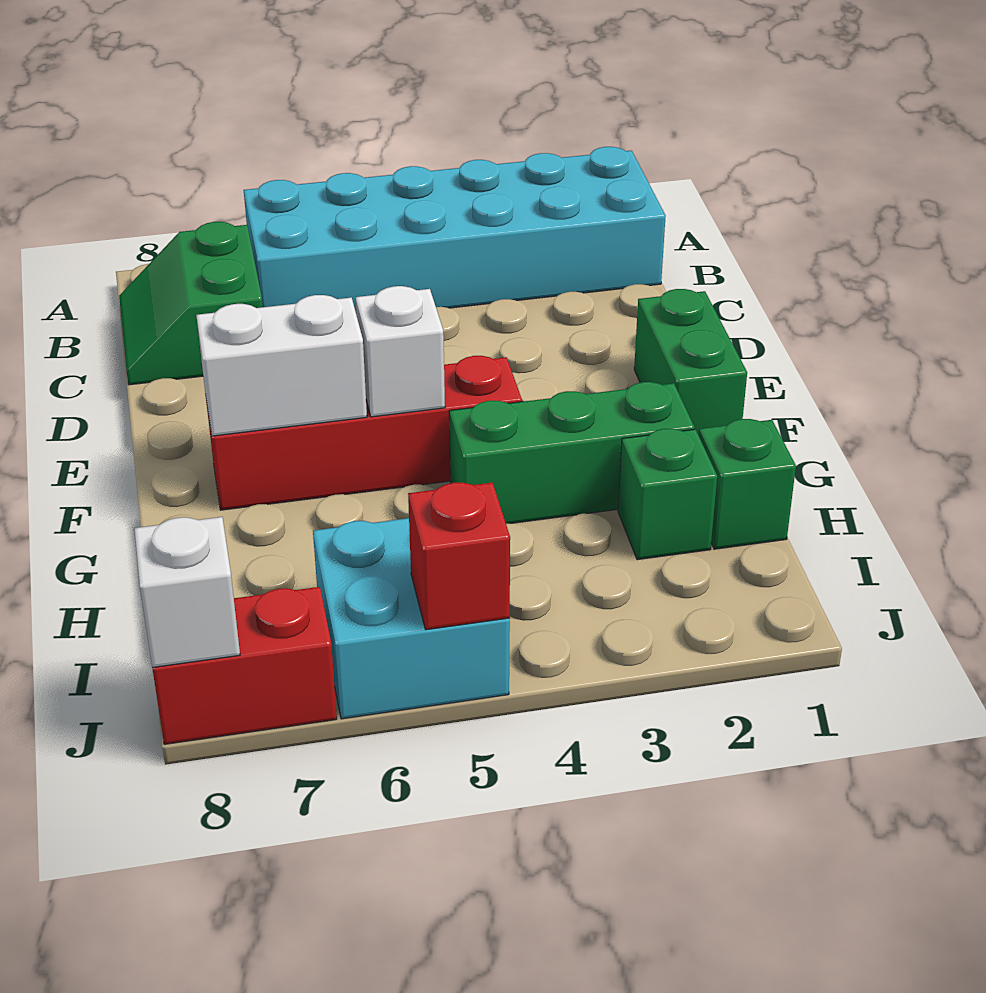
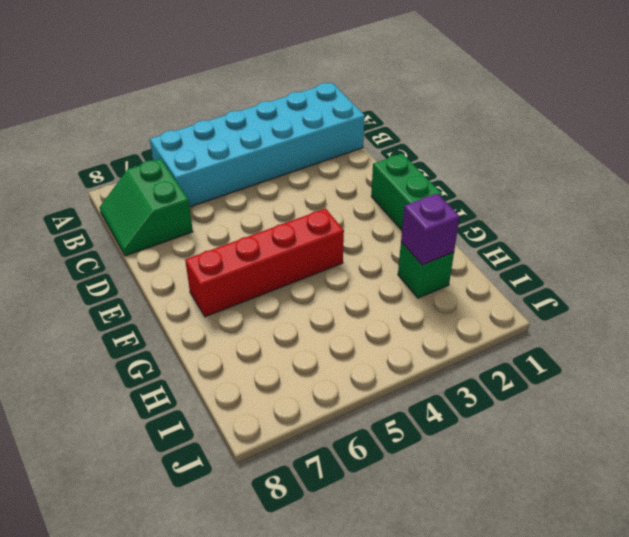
purple 1x1 brick [401,194,460,265] -> none
none -> green 1x3 brick [449,382,695,524]
none -> green 1x1 brick [699,419,796,549]
none -> cyan 2x2 brick [313,518,510,719]

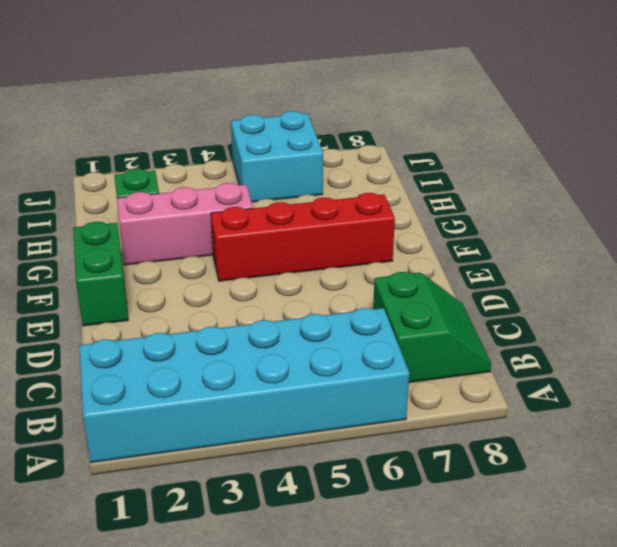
pink 1x3 brick [117,183,253,265] -> green 1x3 brick [449,382,695,524]
none -> green 1x1 brick [699,419,796,549]
none -> red 1x2 brick [152,587,337,744]
none -> white 1x1 brick [356,286,445,417]

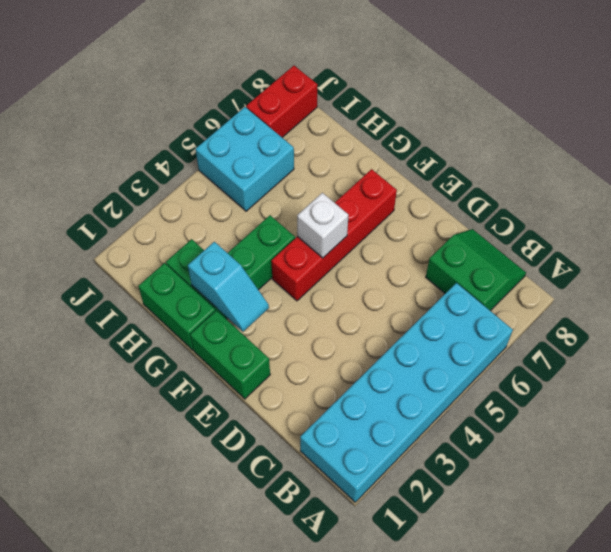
cyan 1x2 slope [188,242,269,332] -> none
green 1x2 brick [138,263,215,350] -> green 1x1 brick [699,419,796,549]
none -> white 1x2 brick [196,295,367,436]
none -> red 1x1 brick [408,483,510,630]
none -> white 1x1 brick [134,517,240,667]

